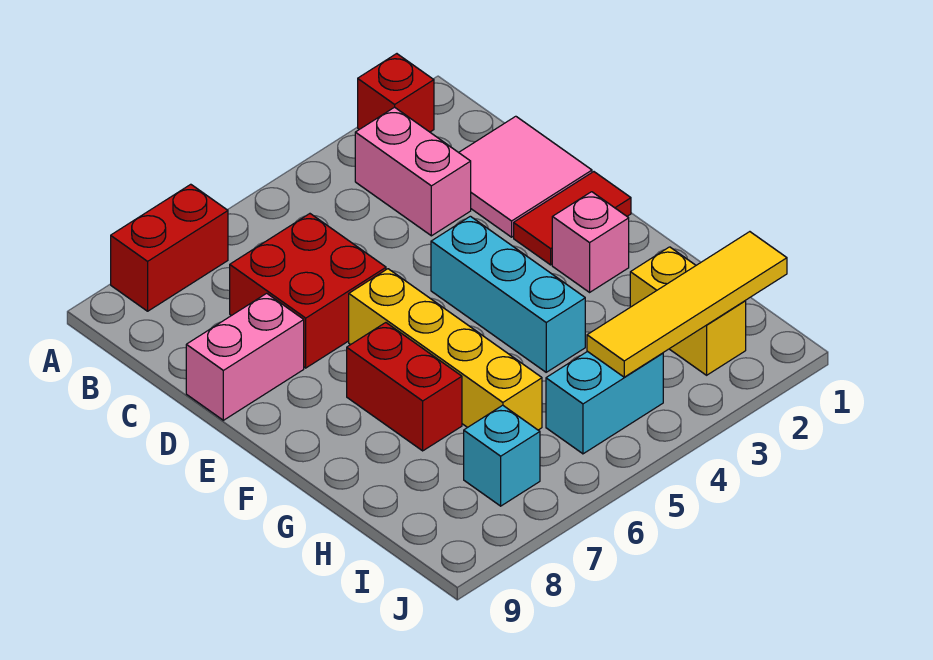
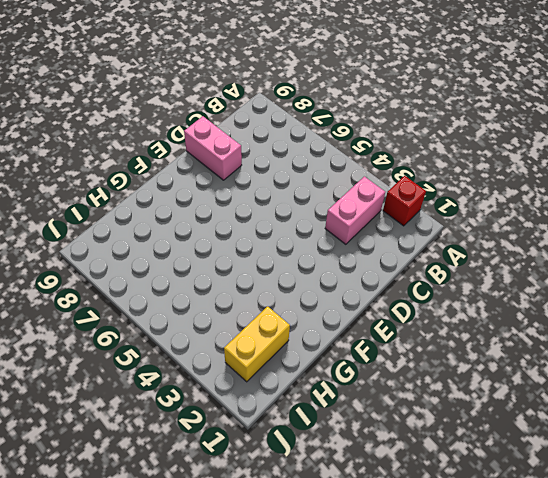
none -> red 1x2 brick [111,184,228,311]
none -> pink 2x2 tile [459,116,592,237]
none -> red 2x2 brick [230,214,386,368]

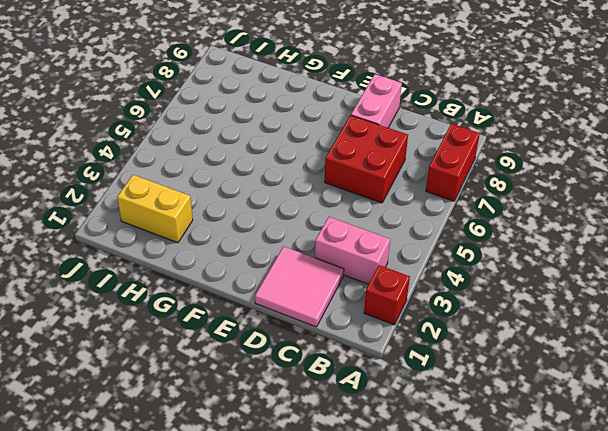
none -> red 1x2 tile [514,172,631,265]
none -> cyan 1x3 brick [431,216,585,372]
none -> yellow 1x4 brick [349,269,542,430]

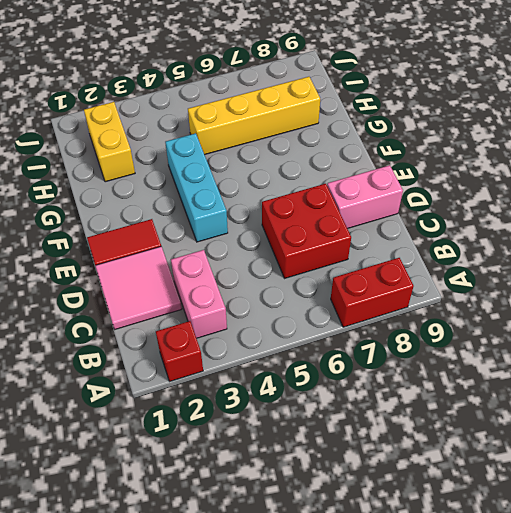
yellow 1x4 brick [188,77,320,155] -> yellow 1x4 brick turned to [349,269,542,430]
none -> pink 1x1 brick [552,192,629,292]
none -> red 1x2 brick [347,323,462,451]
none -> cyan 1x2 brick [546,351,663,454]

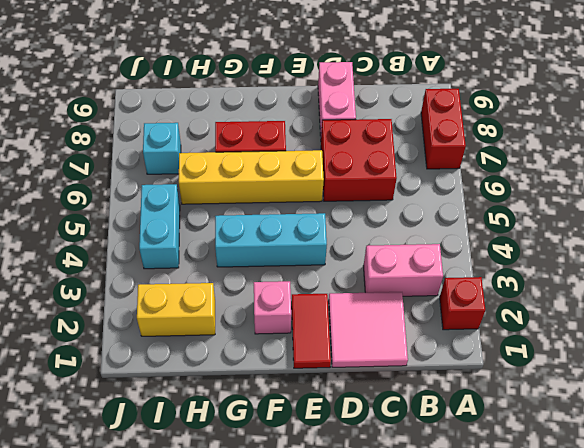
none -> yellow 1x4 tile [587,232,787,377]

